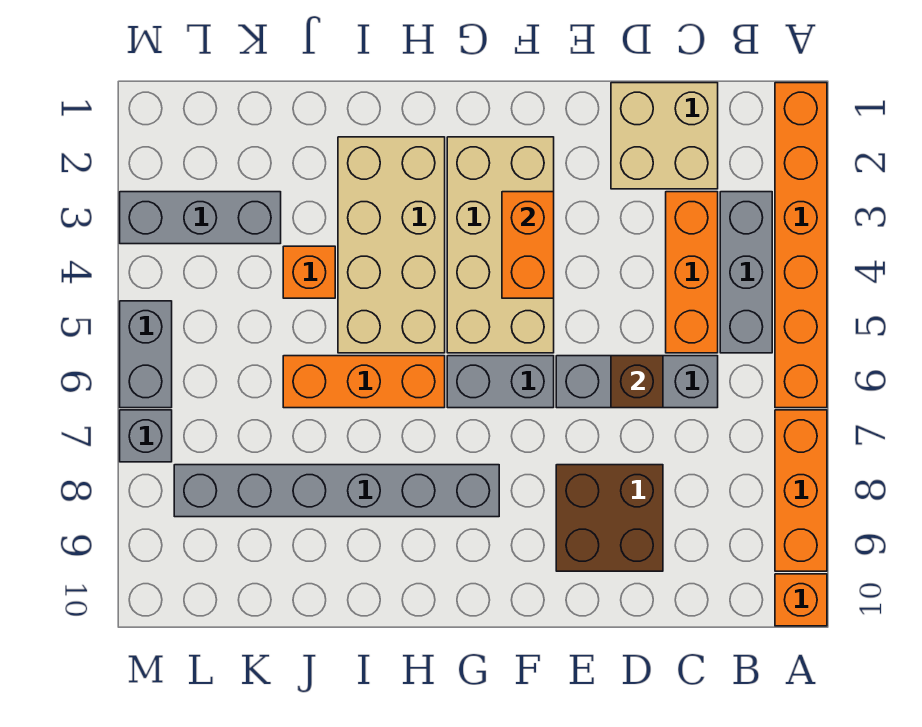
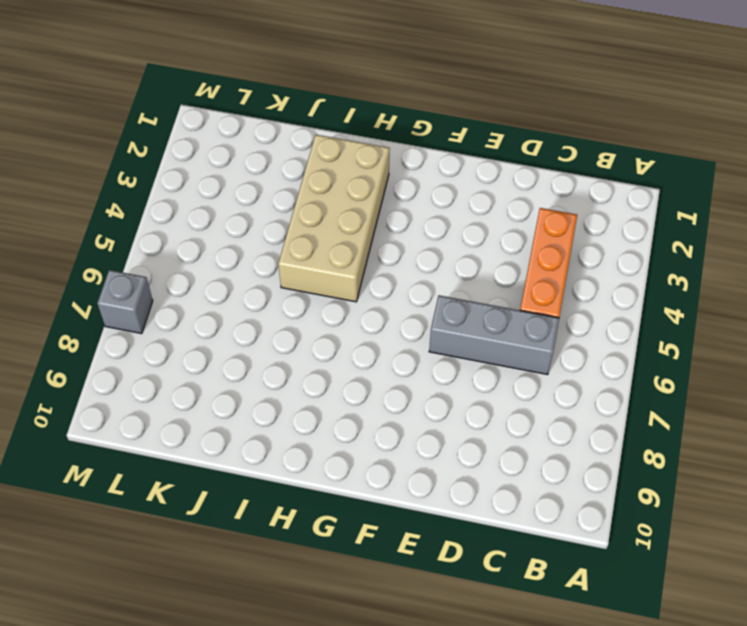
none -> orange 1x6 brick [775,83,827,408]
none -> orange 1x3 brick [775,410,827,571]
none -> orange 1x1 brick [775,574,827,626]

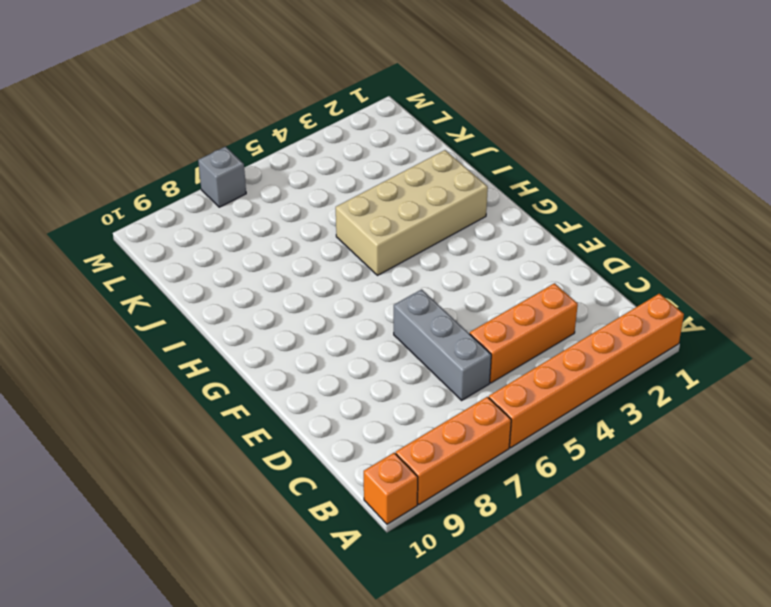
none -> grey 1x3 brick [720,192,772,353]
none -> tan 2x2 brick [611,83,718,189]
none -> brown 2x2 brick [556,465,663,571]

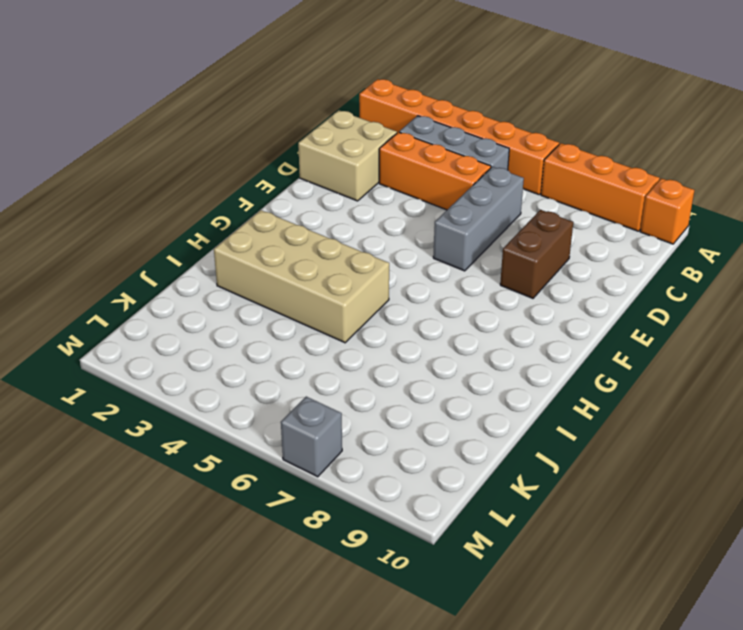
brown 1x2 brick [500,210,573,298] -> brown 2x2 brick [556,465,663,571]
none -> tan 2x4 brick [447,137,554,353]
none -> grey 1x2 brick [447,356,554,408]
none -> grey 1x6 brick [174,465,499,517]

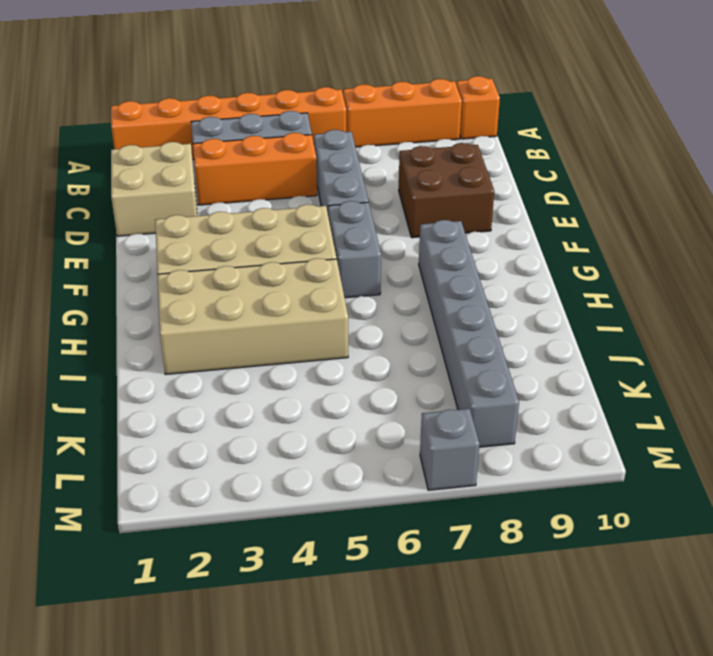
none -> orange 1x3 brick [283,356,445,408]
none -> orange 1x1 brick [283,246,335,298]
none -> grey 1x3 brick [120,192,281,244]

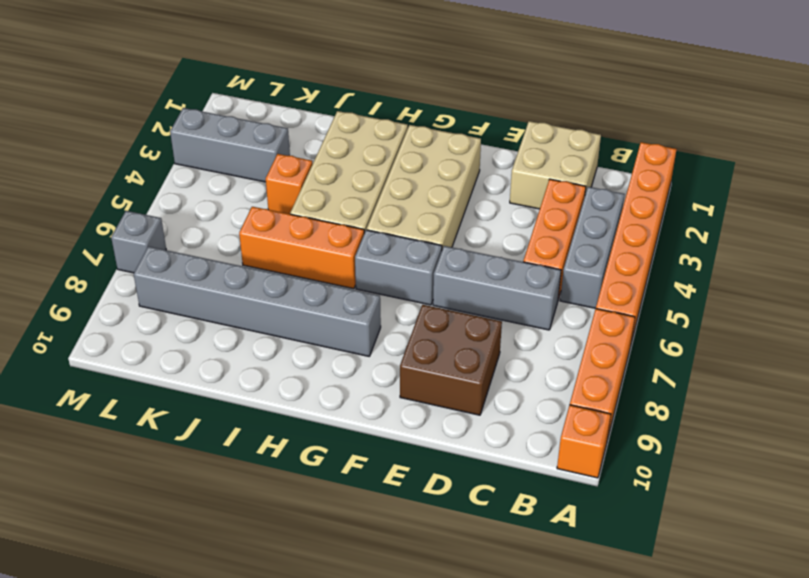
none -> grey 1x2 brick [120,301,172,408]
none -> brown 1x1 brick [611,356,663,408]
none -> orange 1x2 brick [502,192,554,298]

